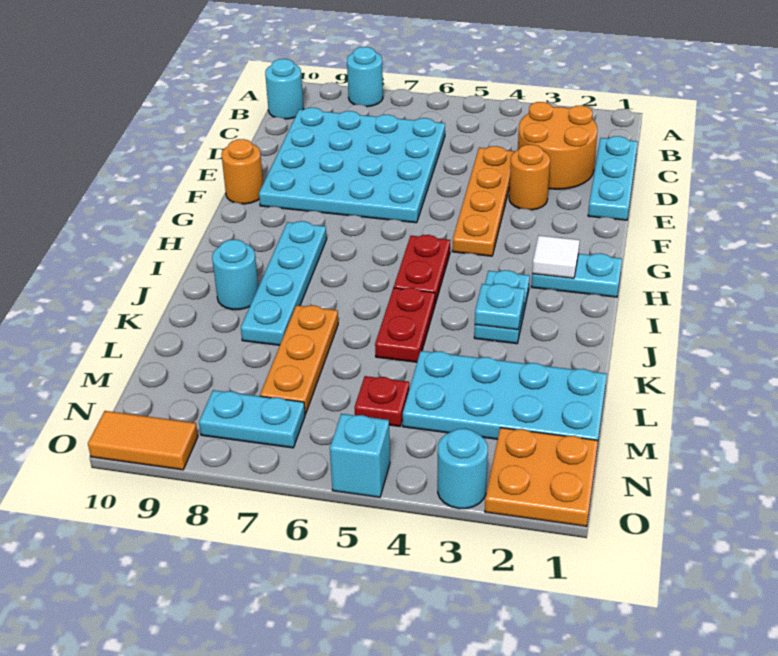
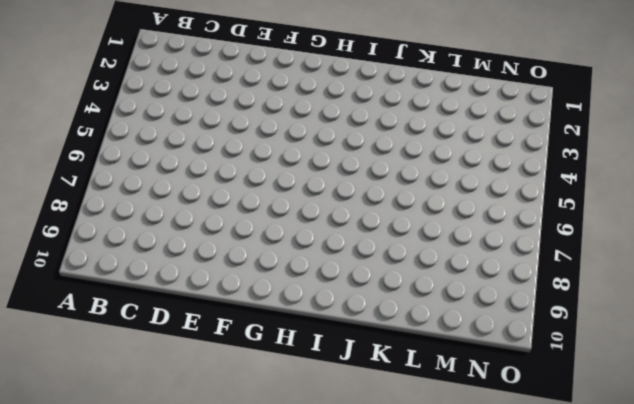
none -> cyan 1x1 round brick [347,47,383,107]
none -> cyan 1x1 round brick [265,59,303,119]
none -> cyan 1x3 plate [588,136,638,220]

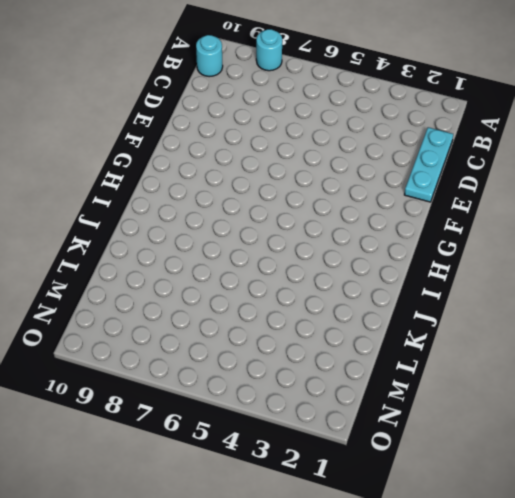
none -> orange 2x2 round brick [518,102,597,189]
none -> cyan 4x4 plate [259,108,445,223]
none -> orange 1x4 plate [452,146,515,256]

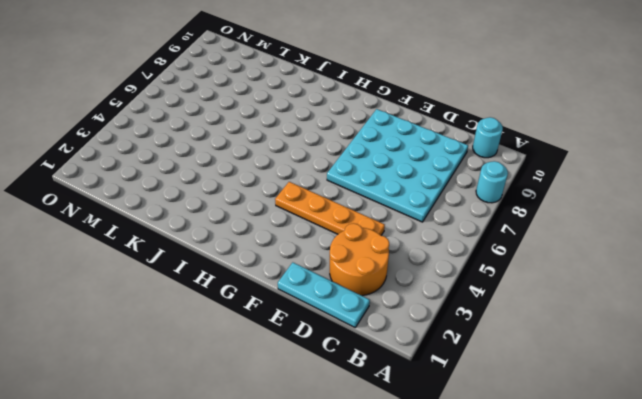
none -> orange 1x1 round brick [509,144,550,210]
none -> orange 1x1 round brick [221,139,263,204]
none -> cyan 1x2 plate [531,253,622,297]

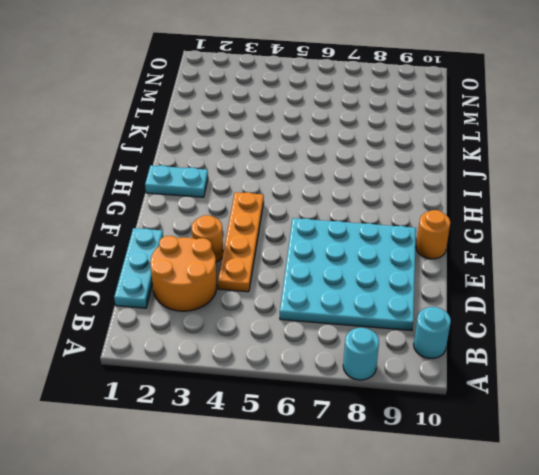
none -> red 1x2 plate [394,235,450,304]
none -> cyan 1x4 plate [241,221,327,345]
none -> cyan 1x2 plate [474,270,530,344]

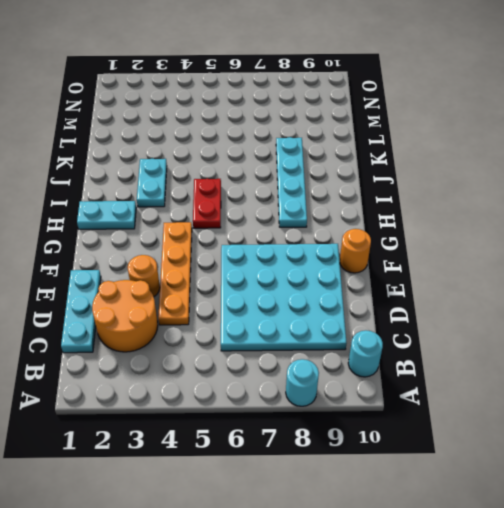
none -> red 1x2 plate [375,288,435,362]
none -> cyan 1x1 round brick [212,239,258,310]
none -> orange 1x3 plate [260,305,338,414]

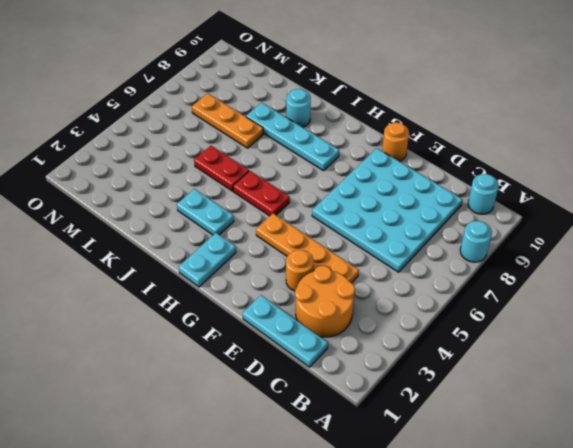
none -> cyan 2x4 plate [403,351,607,440]
none -> red 1x1 plate [355,376,409,426]
none -> orange 2x2 plate [485,428,598,527]

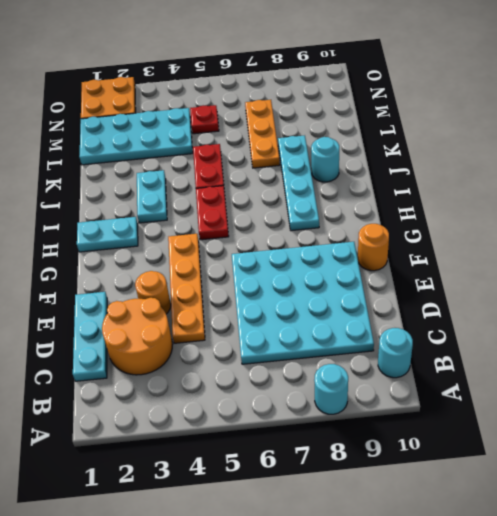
none -> cyan 1x2 plate [199,390,305,448]
none -> cyan 1x1 round brick [438,428,488,509]
none -> cyan 1x1 brick [330,414,390,497]

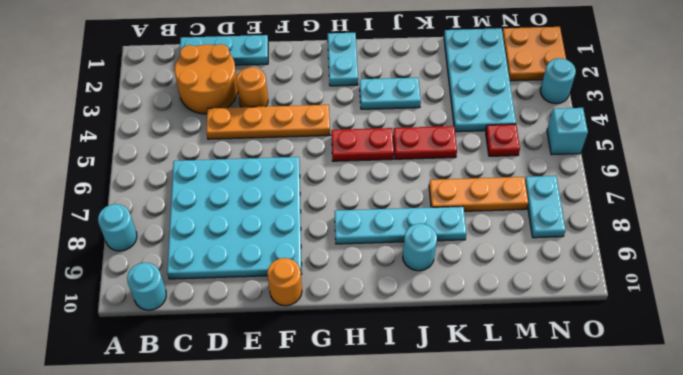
none -> orange 1x2 tile [88,411,198,470]
none -> white 1x1 tile [532,235,580,278]
none -> cyan 1x1 plate [475,284,525,330]

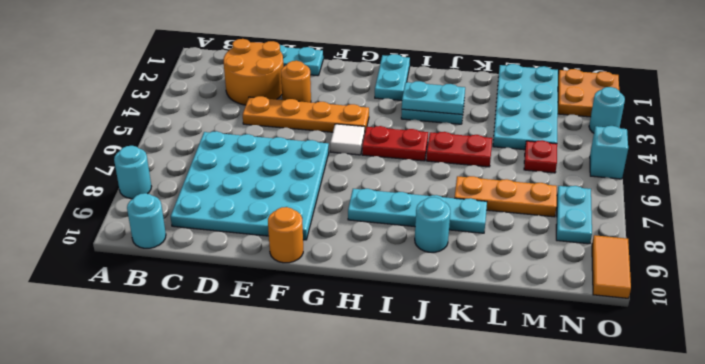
white 1x1 tile [330,124,365,155] -> white 1x1 tile moved to [532,235,580,278]
cyan 1x2 plate [402,81,465,115] -> cyan 1x1 plate [475,284,525,330]

